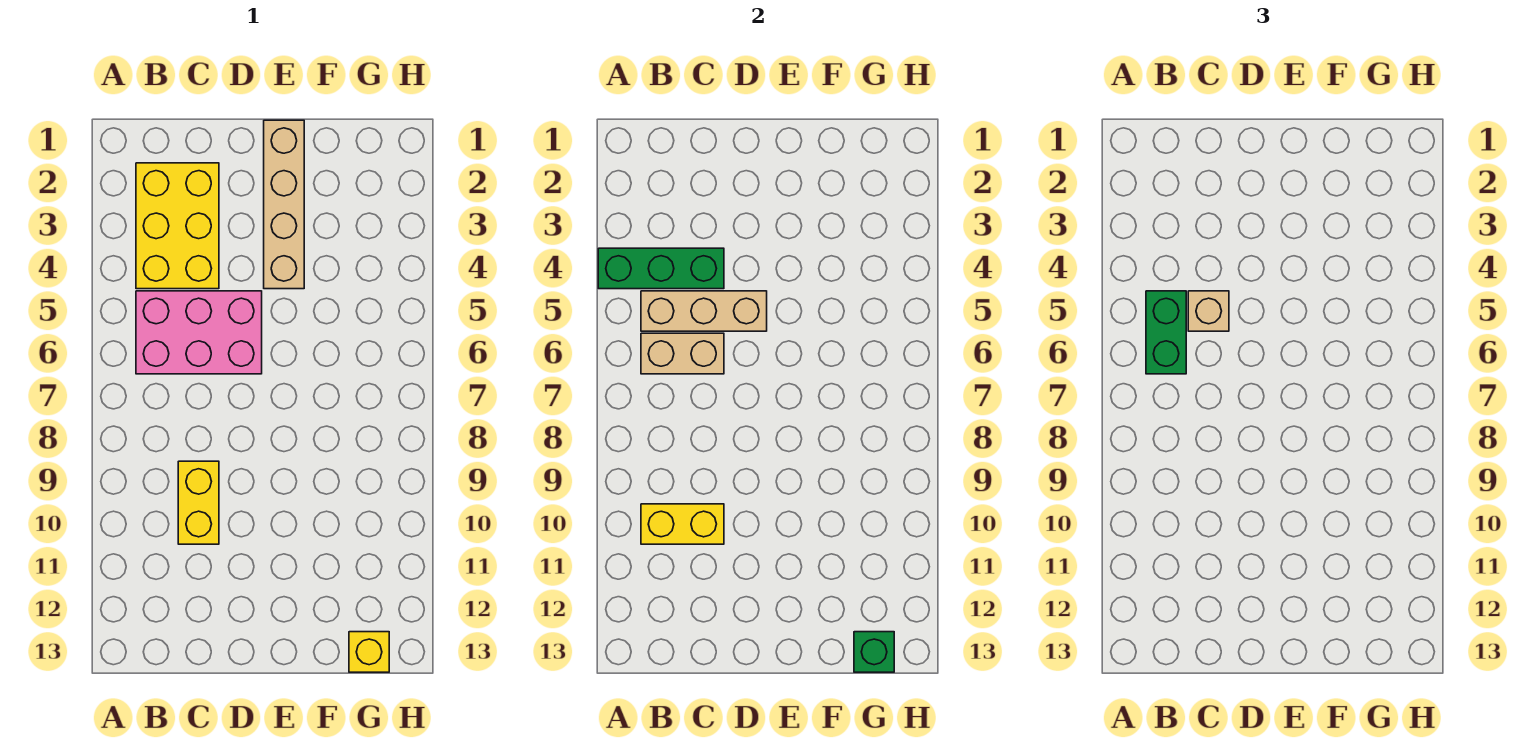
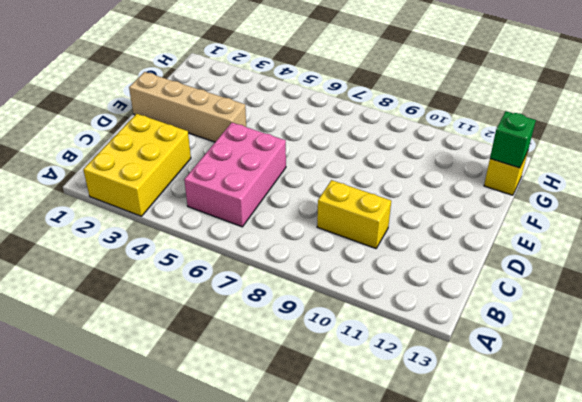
yellow 2x3 brick [83,114,191,216] -> yellow 2x3 brick turned to [136,163,219,289]
none -> green 1x3 brick [598,248,724,289]
none -> tan 1x3 brick [641,291,767,331]
none -> tan 1x2 brick [641,333,724,374]

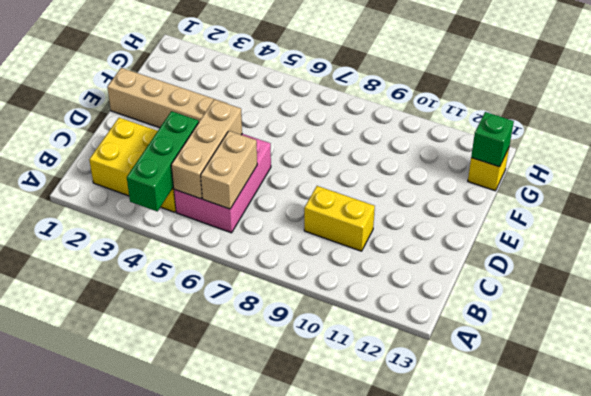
none -> yellow 1x2 brick [641,504,724,544]
none -> green 1x2 brick [1146,291,1186,374]
none -> tan 1x1 brick [1188,291,1229,331]

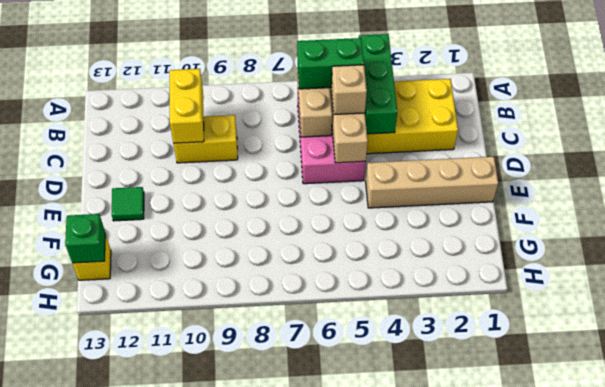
green 1x1 tile [112,187,144,221] -> none

